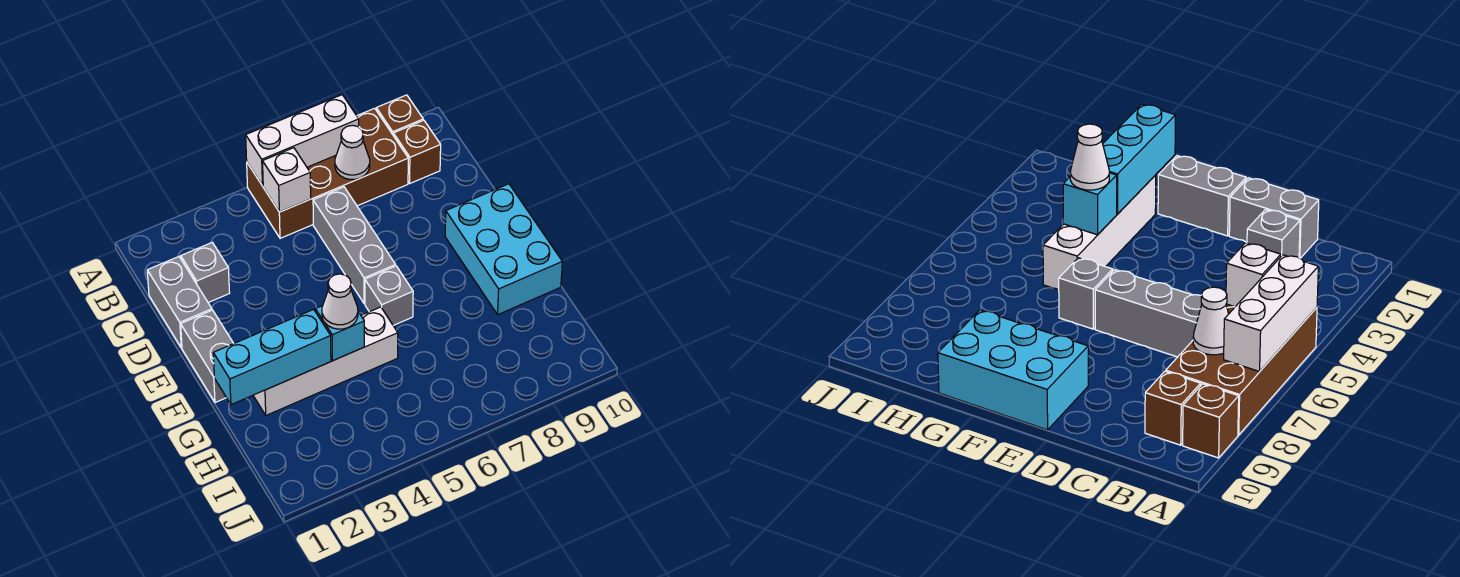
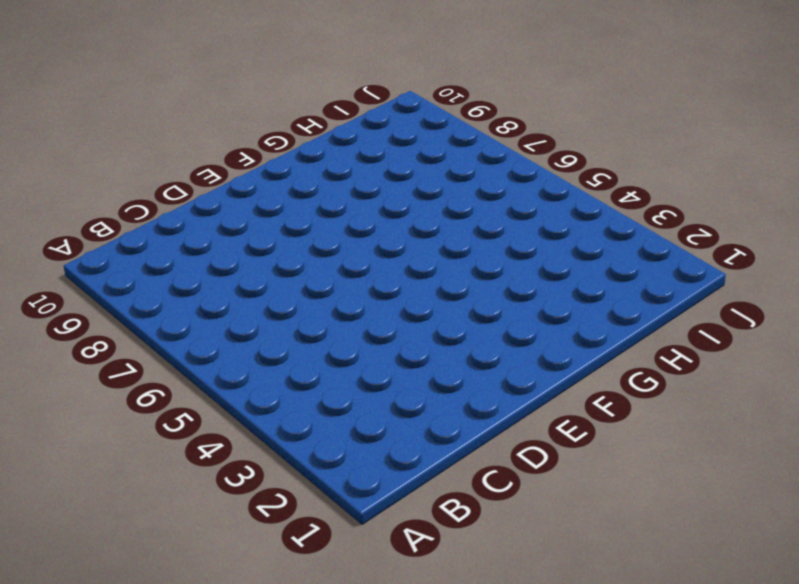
none -> brown 2x4 brick [247,108,408,238]
none -> brown 1x1 brick [376,95,423,134]
none -> brown 1x1 brick [393,120,441,183]

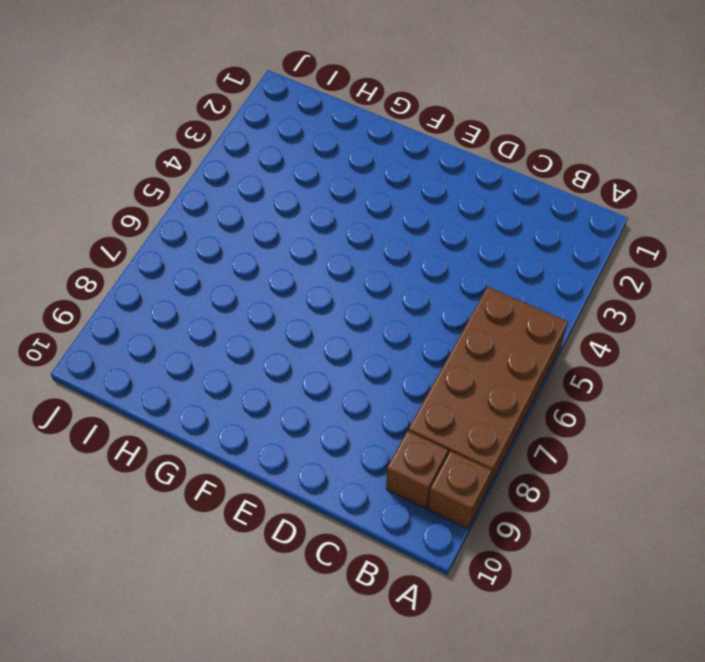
none -> grey 1x2 brick [147,257,212,348]
none -> grey 1x1 brick [181,243,230,302]
none -> grey 1x3 brick [313,187,396,304]

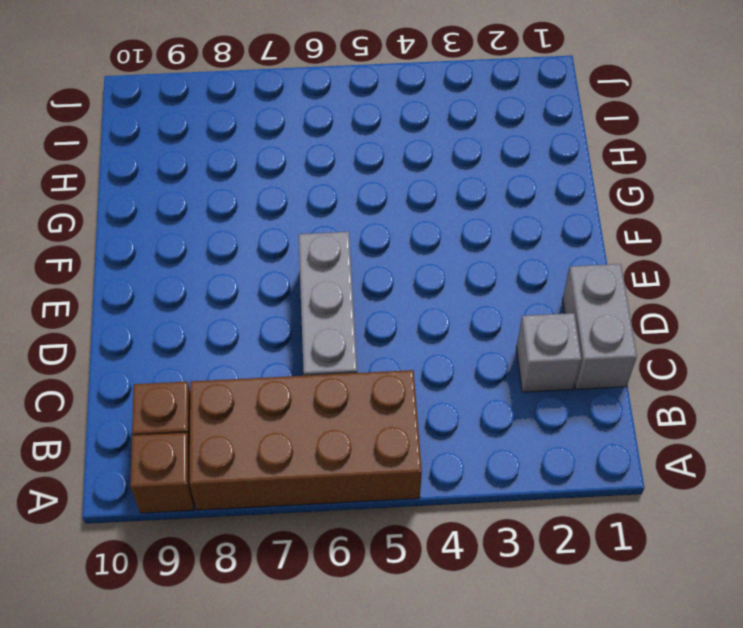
none -> grey 1x2 brick [181,310,234,403]
none -> cyan 2x3 brick [445,184,562,314]
none -> grey 1x1 brick [365,266,413,325]

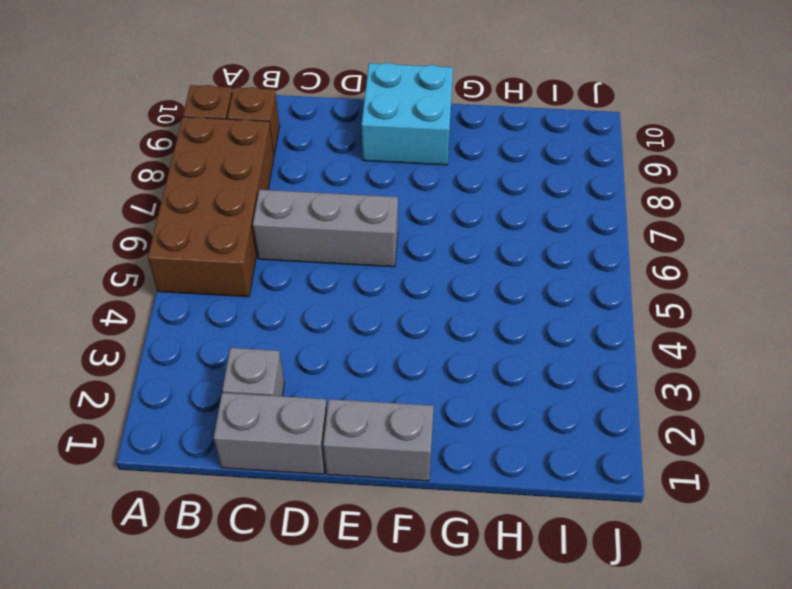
cyan 2x2 brick [362,63,453,165] -> cyan 2x3 brick [445,184,562,314]
none -> grey 1x1 brick [365,266,413,325]
none -> white 1x4 brick [253,307,398,415]
none -> white 1x3 brick [246,95,359,186]

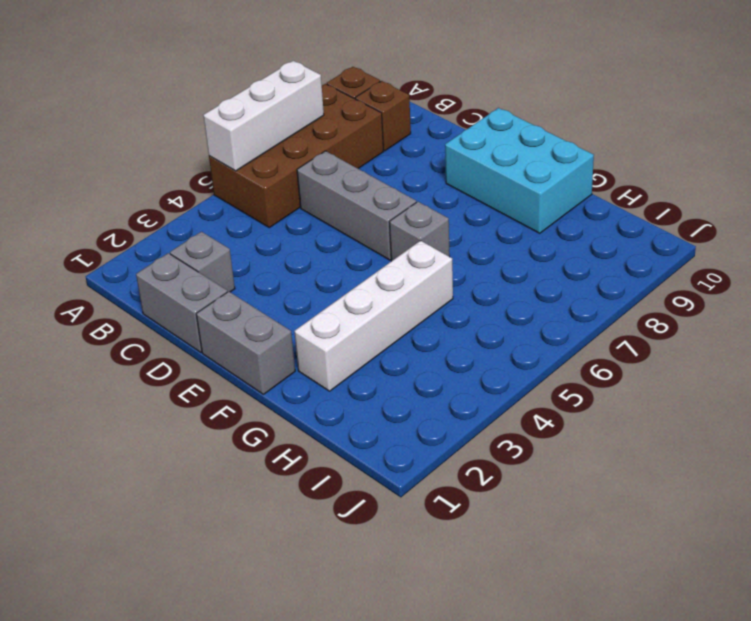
none -> white 1x1 brick [263,148,311,212]
none -> white 1x1 cone [335,125,370,179]
none -> cyan 1x3 brick [213,309,331,405]

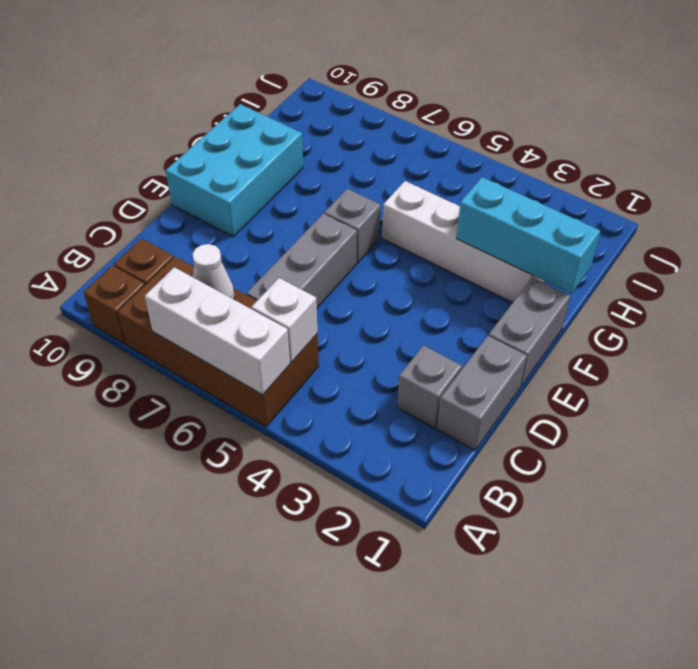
none -> cyan 1x1 brick [315,306,364,360]
none -> white 1x1 cone [322,274,358,329]

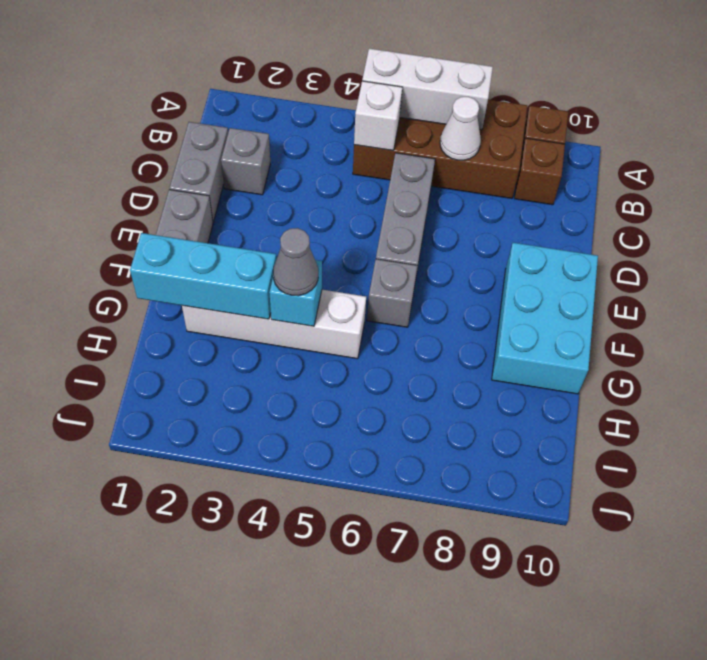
grey 1x1 cone [273,228,318,296] -> white 1x1 cone [322,274,358,329]

